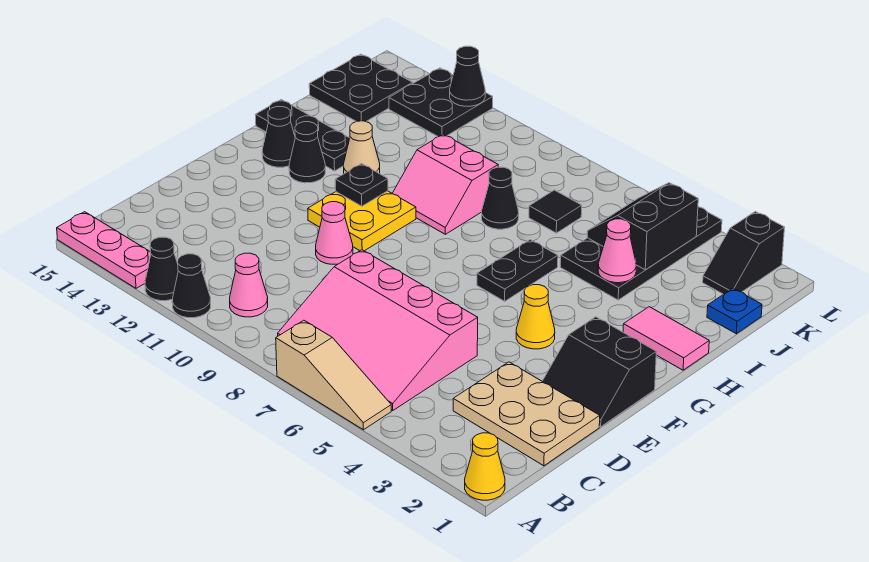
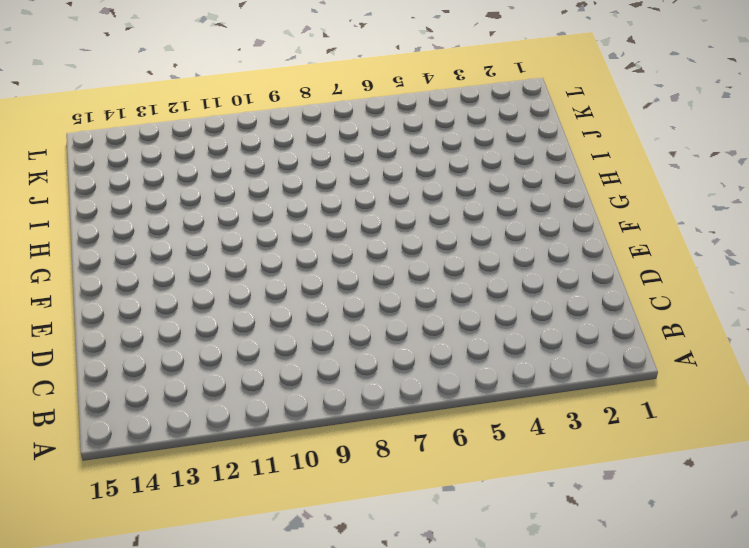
none -> yellow 1x1 cone [465,433,505,500]
none -> tan 1x3 slope [276,320,391,430]
none -> black 1x1 cone [172,254,211,318]
none -> black 1x1 cone [145,237,178,301]

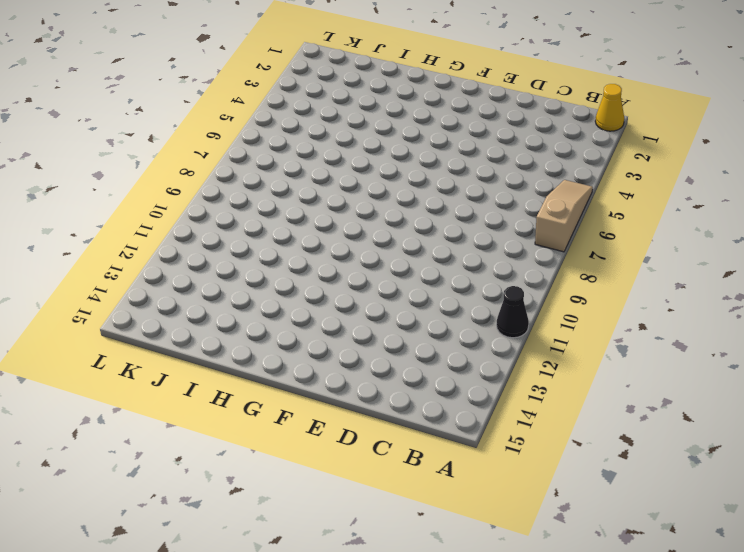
none -> black 1x1 cone [145,237,178,301]
none -> pink 1x3 plate [57,212,151,288]
none -> pink 3x4 slope [278,250,478,410]
none -> pink 1x1 cone [230,253,268,317]

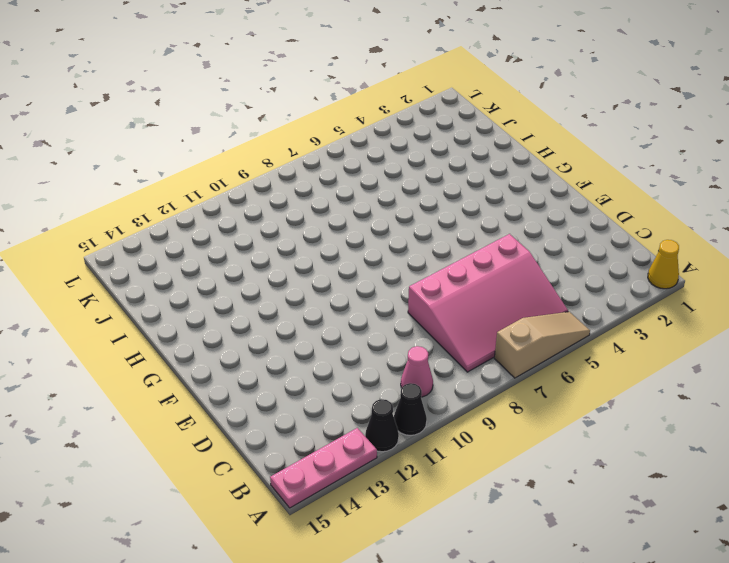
none -> tan 2x3 plate [453,362,600,466]
none -> black 2x2 slope [542,317,656,427]
none -> pink 1x1 cone [316,202,353,264]
none -> yellow 1x1 cone [516,285,555,349]

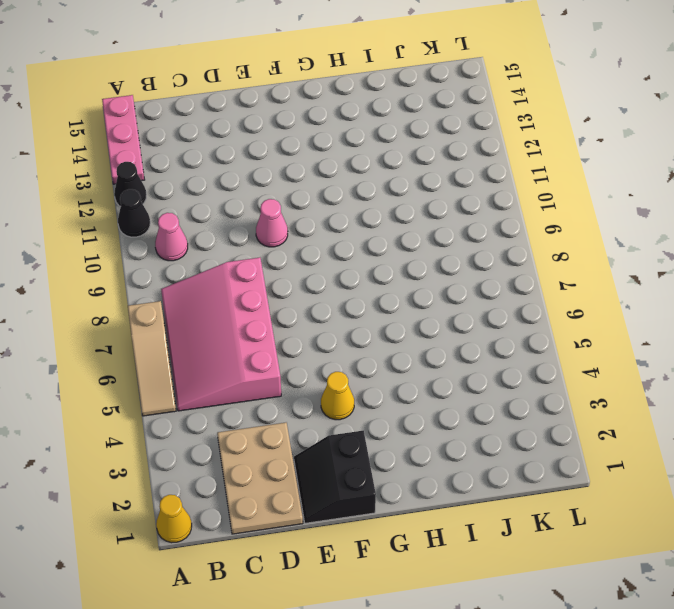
none -> yellow 2x2 plate [308,191,416,251]
none -> black 1x2 plate [477,240,558,301]
none -> black 1x1 cone [289,122,325,183]
none -> black 1x1 cone [262,107,295,167]

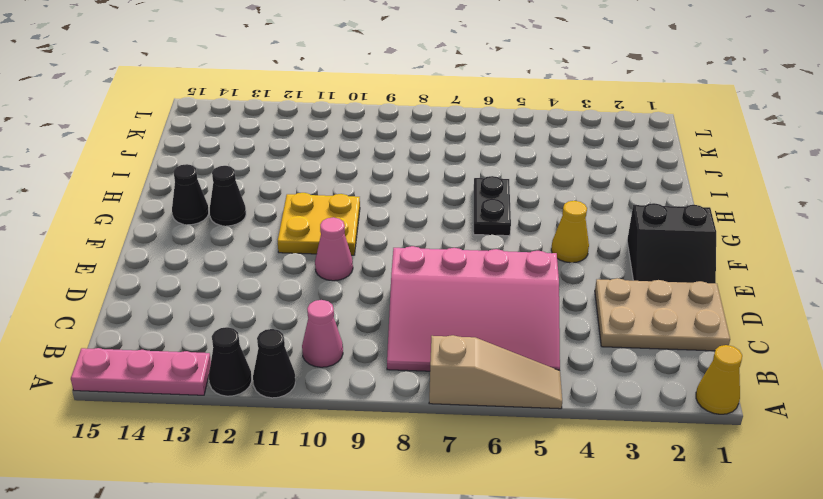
none -> pink 1x2 tile [623,307,709,370]
none -> pink 2x2 slope [392,134,498,234]
none -> tan 1x1 cone [344,121,380,174]
none -> black 1x3 plate [255,100,350,171]

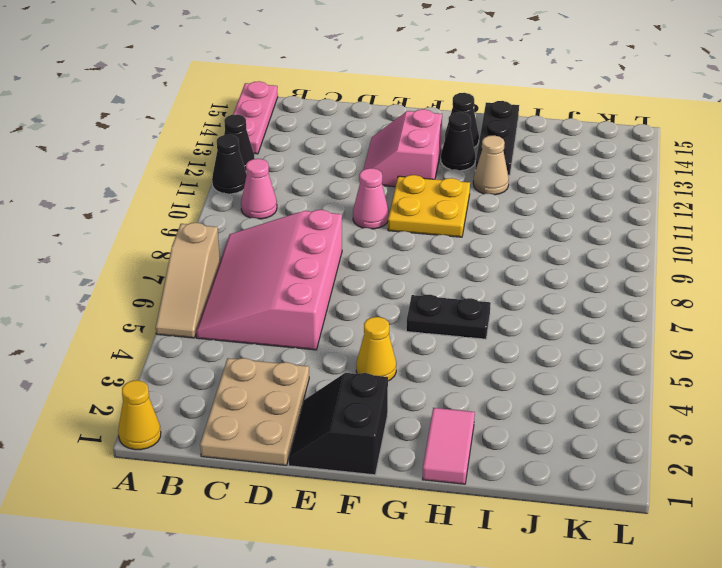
pink 2x2 slope [363,109,442,187] -> pink 2x2 slope moved to [392,134,498,234]
none -> black 2x4 plate [560,207,722,300]
none -> black 1x1 cone [482,167,519,229]
none -> blue 1x1 plate [707,288,762,334]
none -> black 1x1 tile [529,190,582,233]

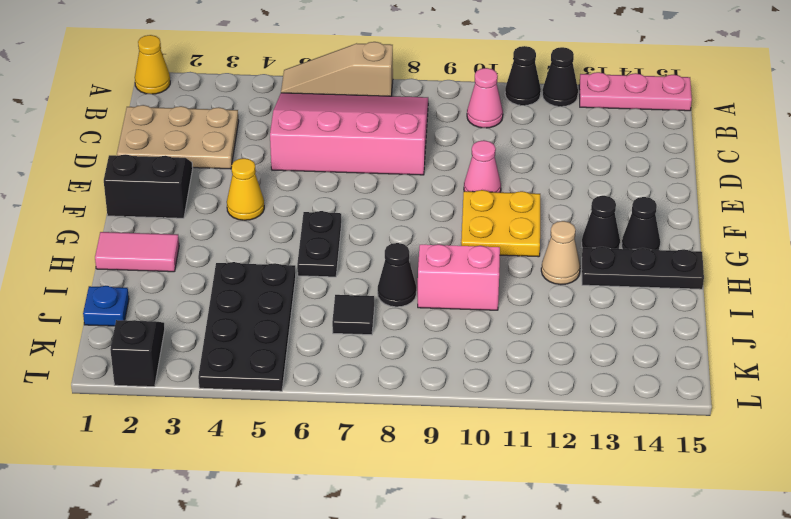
none -> black 2x2 plate [309,54,413,122]
none -> black 2x2 plate [389,68,493,137]
none -> black 1x1 plate [335,164,388,206]
none -> pink 1x1 cone [598,219,636,283]

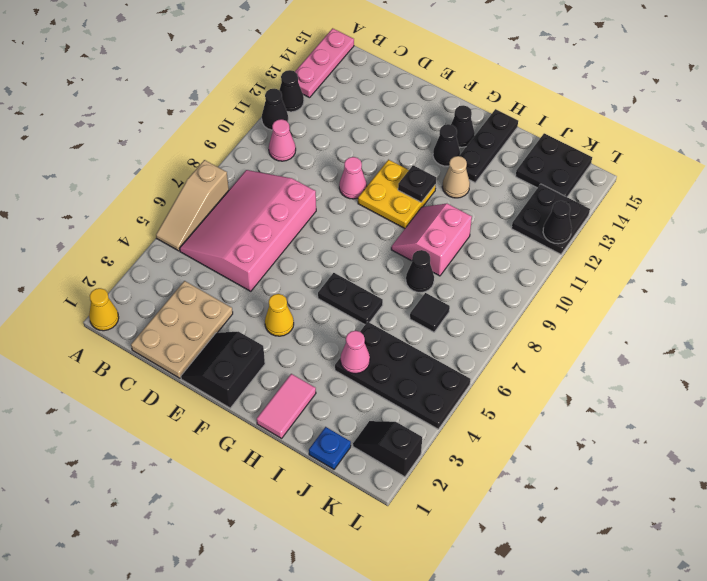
none -> black 2x2 slope [587,183,698,270]

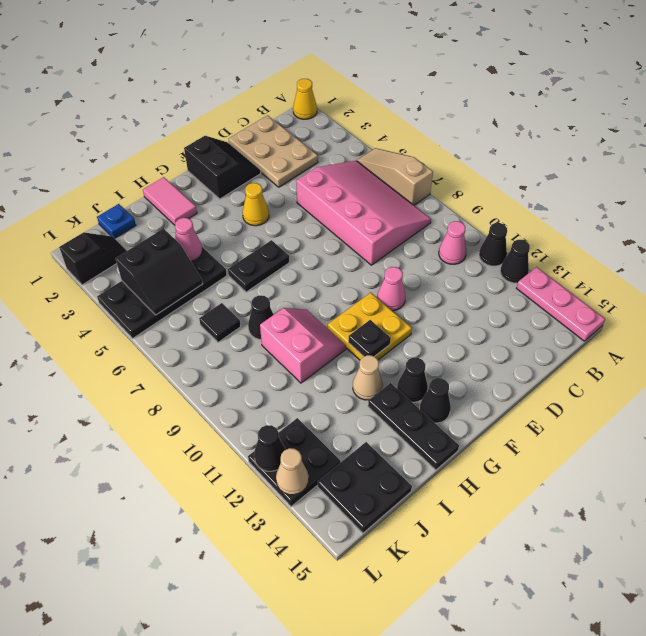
tan 1x1 cone [276,448,309,495] -> none

